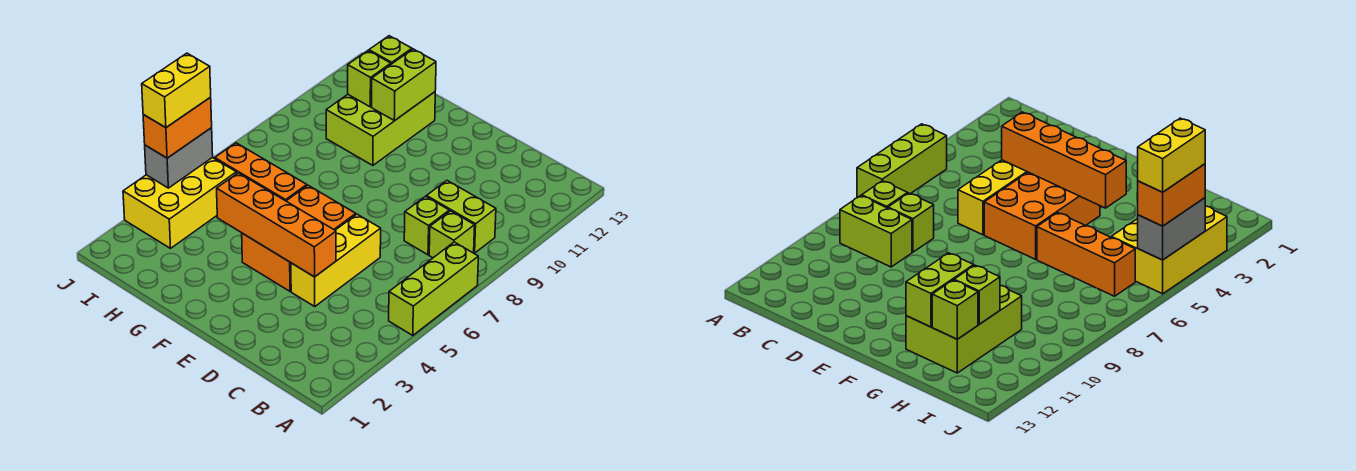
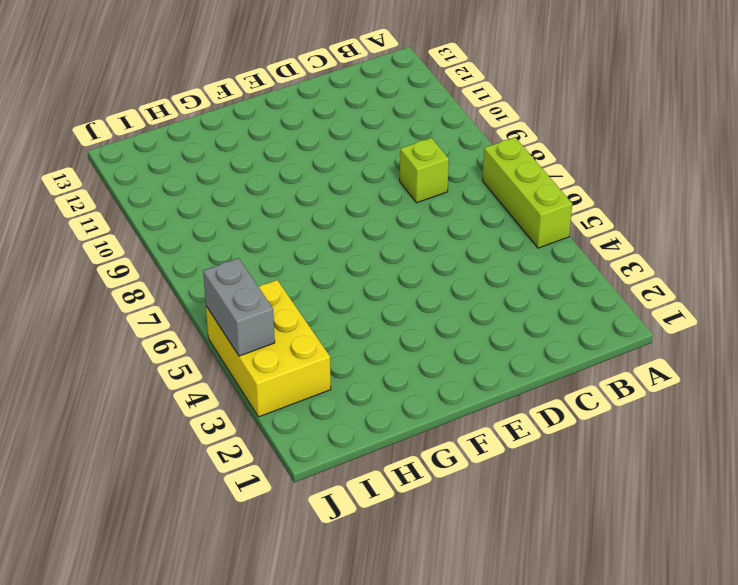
none -> lime 1x1 brick [429,211,475,258]
none -> lime 1x2 brick [426,181,496,253]
none -> yellow 1x3 brick [291,214,381,306]

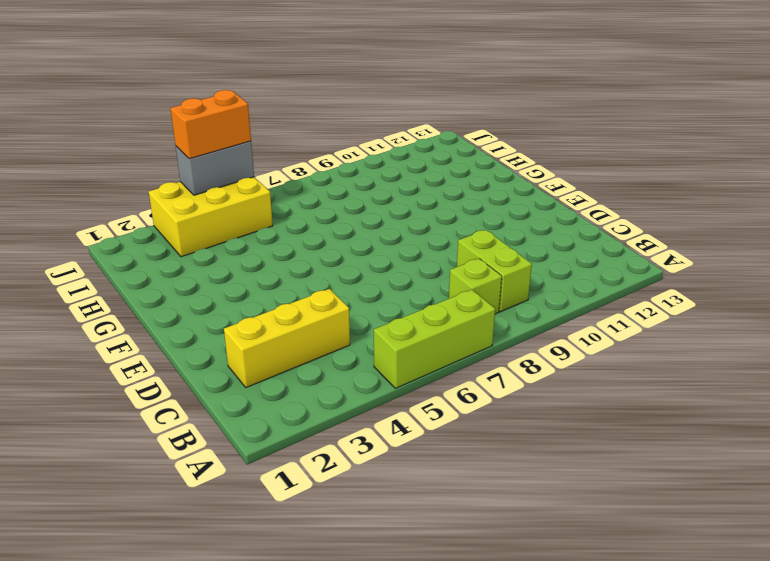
yellow 1x3 brick [224,289,350,387] -> yellow 1x3 brick moved to [291,214,381,306]
none -> lime 1x1 brick [404,196,449,255]
none -> orange 2x3 brick [242,185,356,291]
none -> orange 1x3 brick [215,143,307,201]

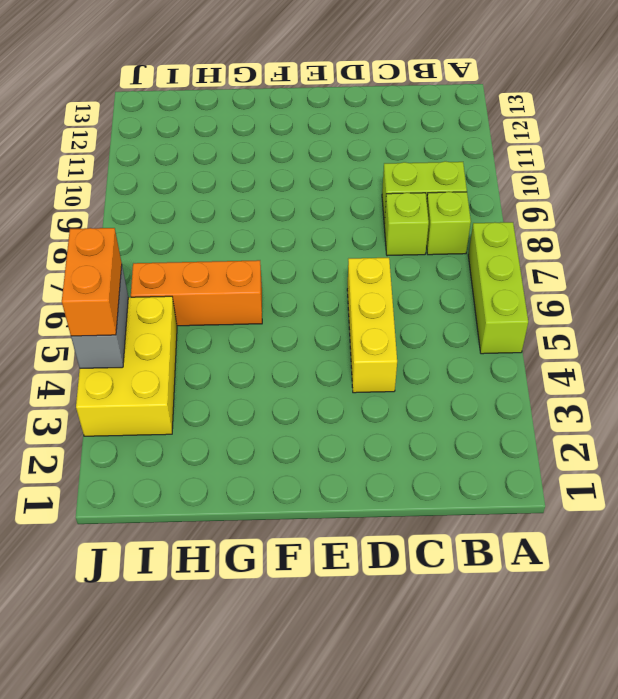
none -> orange 2x3 brick [242,185,356,291]
none -> lime 2x3 brick [326,92,435,166]
none -> orange 1x4 brick [217,173,336,277]

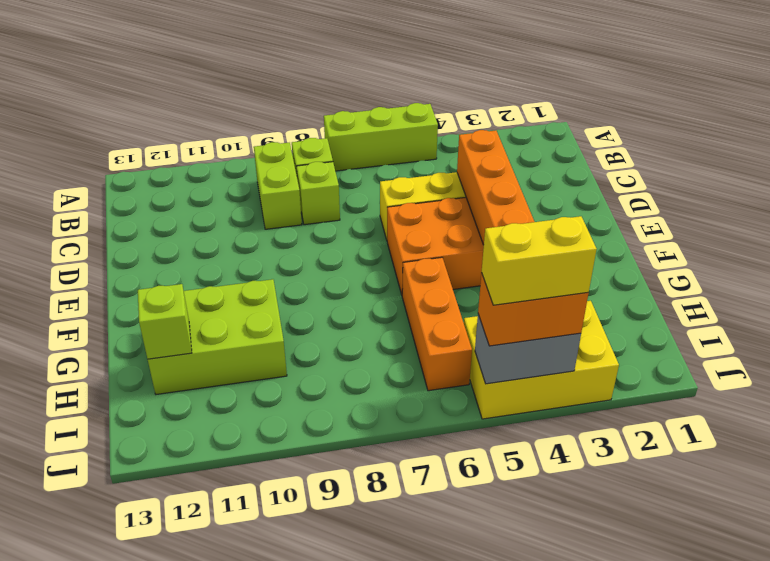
none -> lime 1x2 brick [372,49,436,121]
none -> lime 1x1 brick [348,51,391,107]

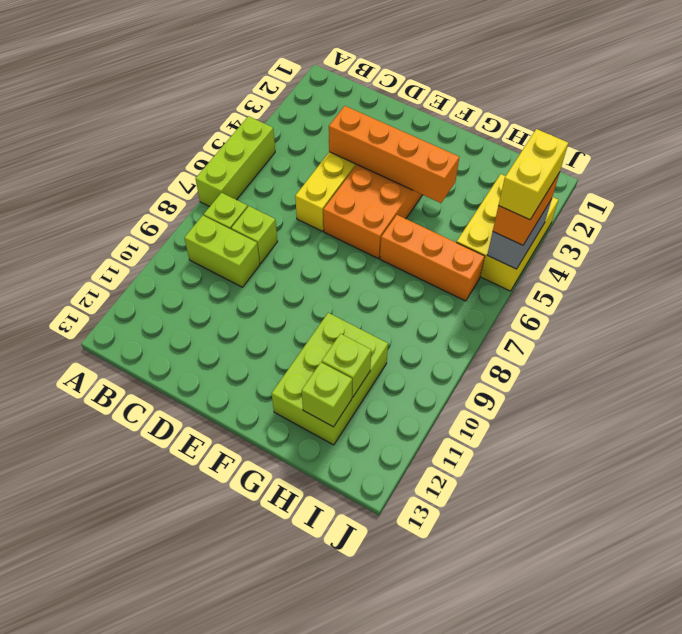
none -> lime 1x2 brick [372,49,436,121]

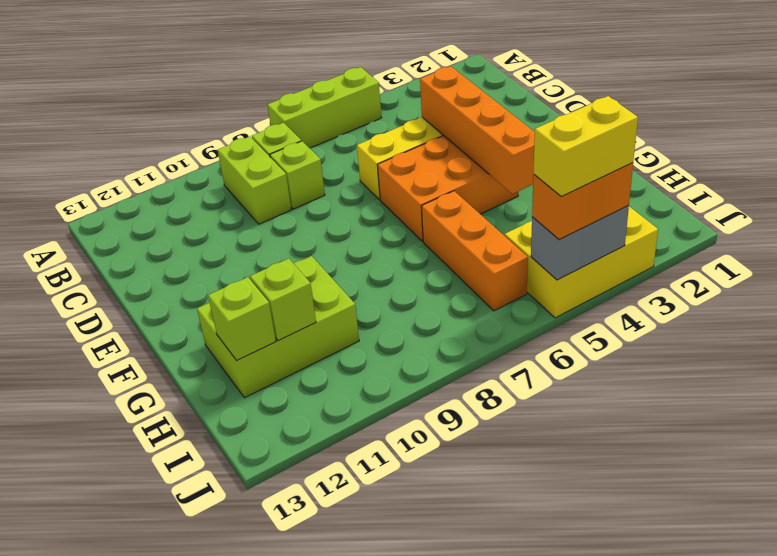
none -> lime 1x2 brick [372,49,436,121]

